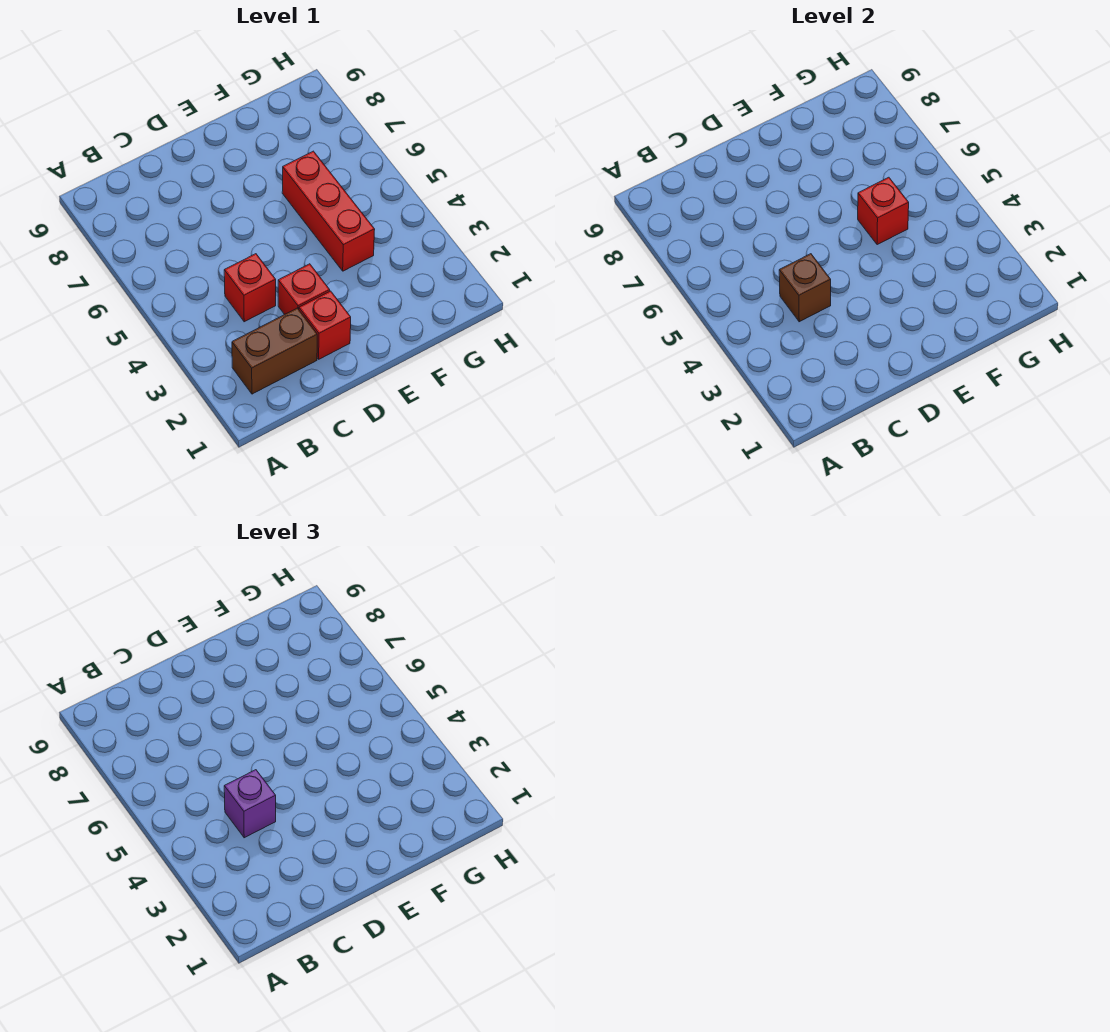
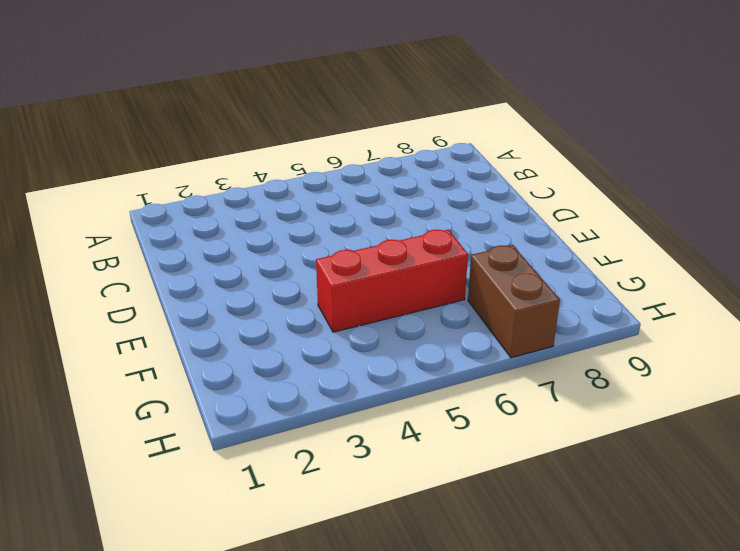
brown 1x2 brick [468,245,560,358] -> brown 1x2 brick moved to [232,308,317,394]
none -> red 1x1 brick [224,254,276,322]
none -> red 1x1 brick [299,291,351,359]

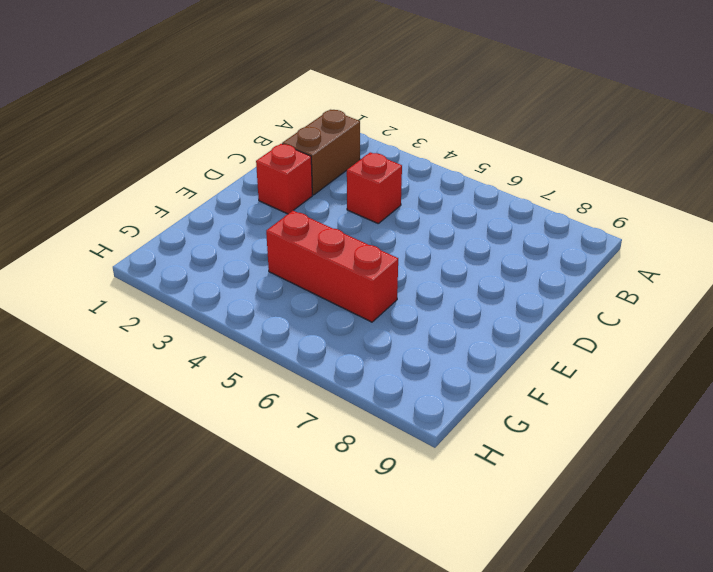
none -> red 1x1 brick [278,264,330,314]
none -> brown 1x1 brick [779,254,831,322]

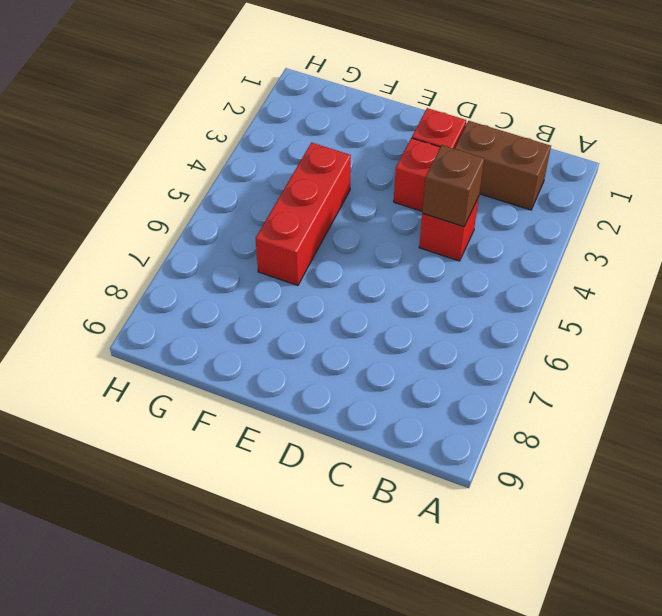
none -> red 1x1 brick [858,177,909,245]
none -> purple 1x1 brick [224,770,276,838]

